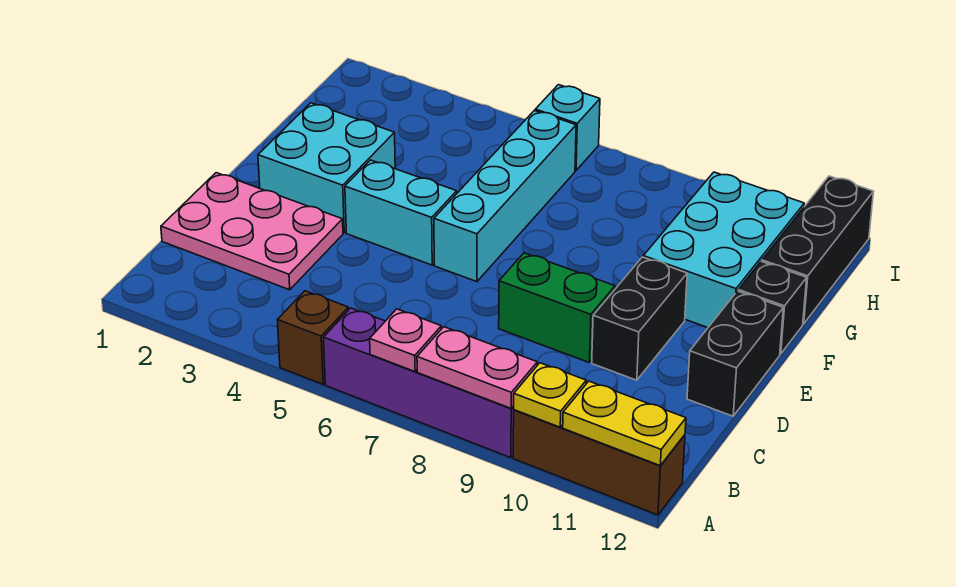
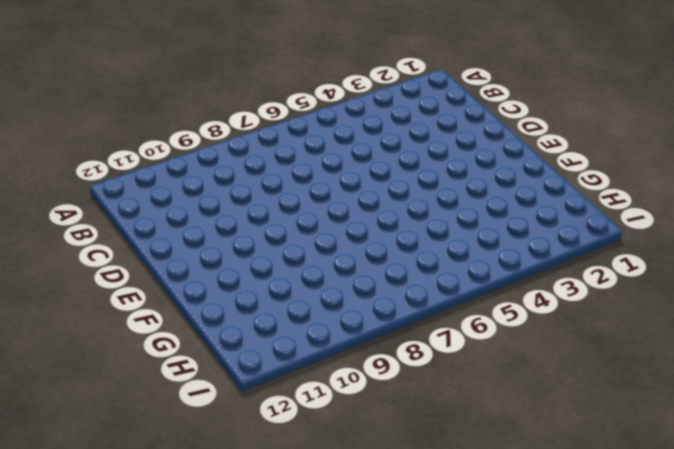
none -> brown 1x1 brick [278,291,349,384]
none -> purple 1x4 brick [324,308,514,458]
none -> brown 1x3 brick [513,410,685,515]

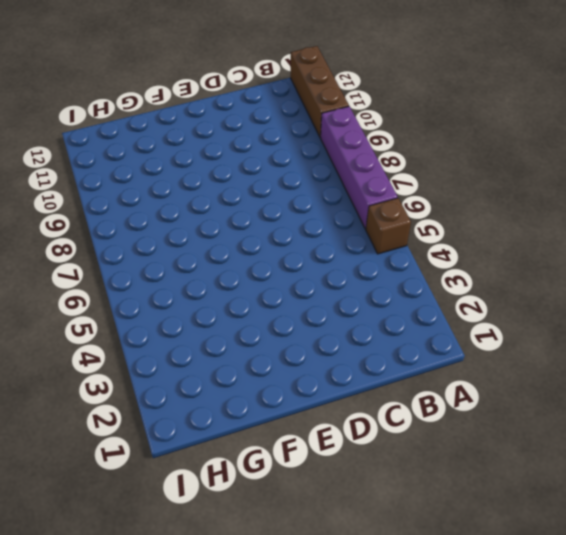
none -> pink 2x3 plate [161,173,343,290]
none -> green 1x2 brick [499,253,615,363]
none -> black 1x2 brick [592,257,687,380]

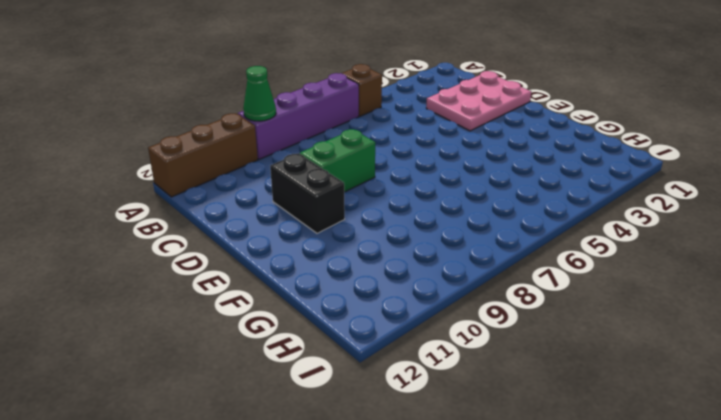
green 1x1 cone [243,66,276,121] -> pink 1x2 plate [417,327,537,408]
none -> black 1x2 brick [687,291,783,416]
none -> cyan 2x2 brick [258,103,395,233]
none -> cyan 1x2 brick [345,160,457,265]

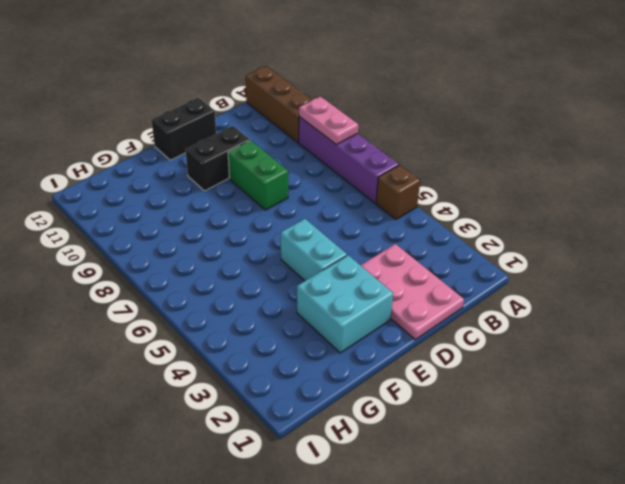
none -> cyan 1x4 brick [434,111,576,282]
none -> cyan 2x3 brick [643,172,804,328]
none -> black 1x1 brick [738,262,807,354]

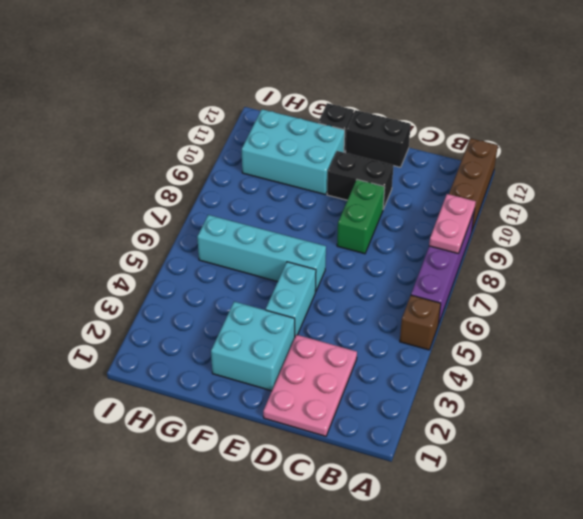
none -> black 1x3 brick [762,176,874,324]
none -> cyan 1x1 brick [535,85,600,170]
none -> pink 1x1 plate [370,309,441,372]

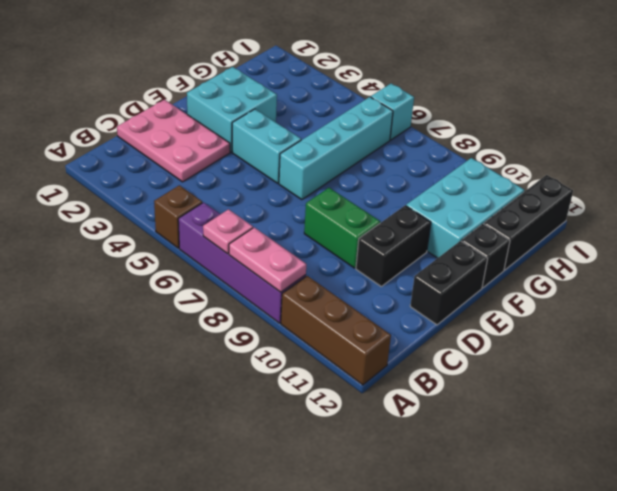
none -> yellow 1x1 plate [514,363,586,427]
none -> yellow 1x2 plate [563,381,686,466]

